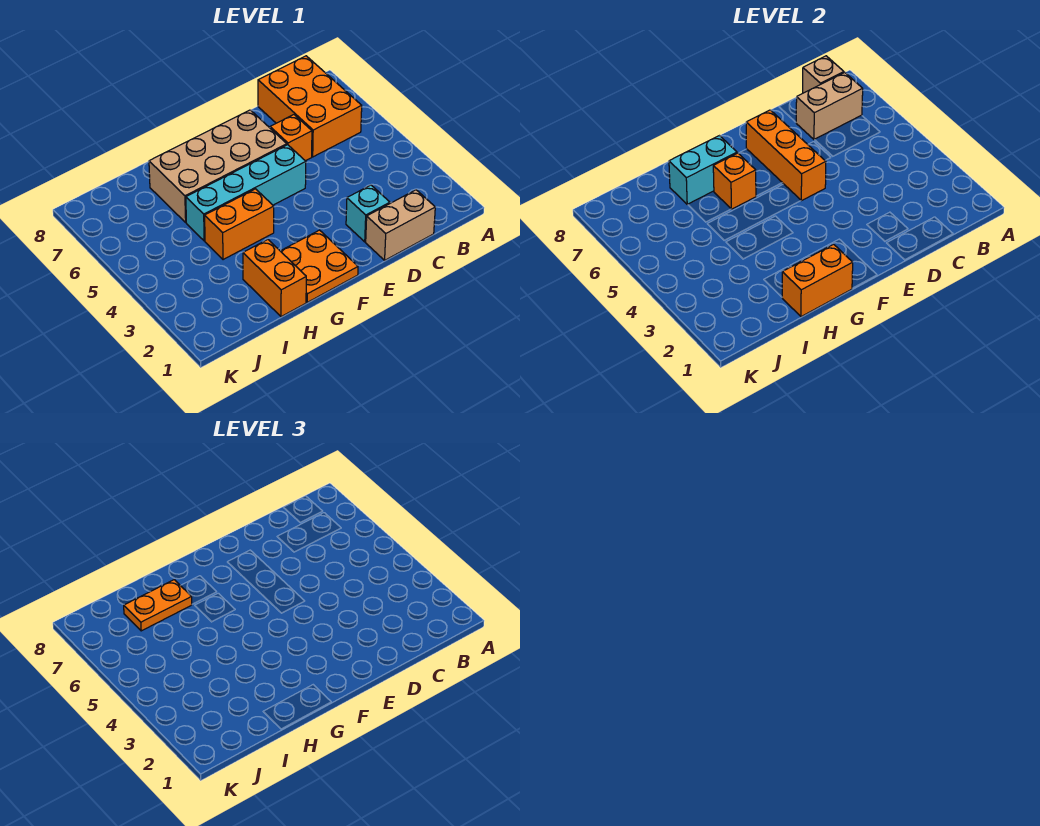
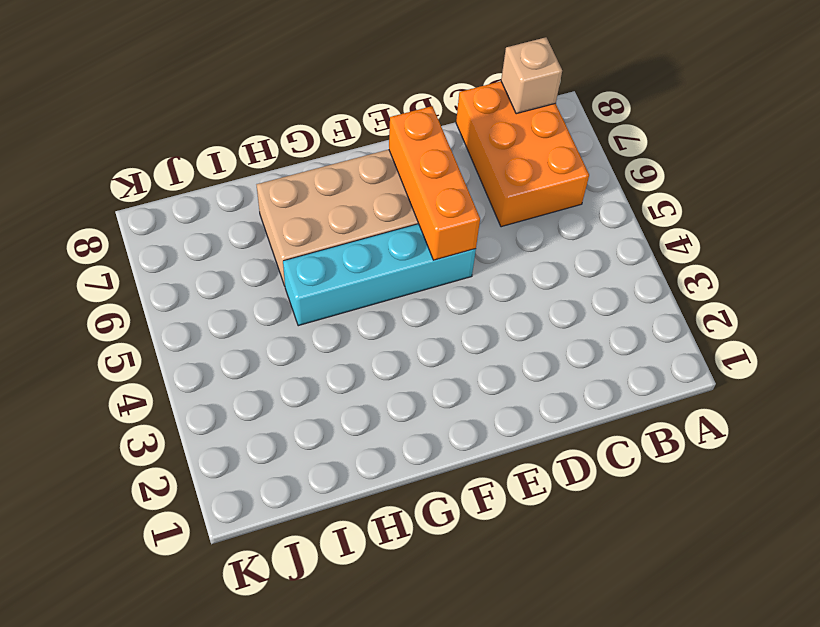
none -> tan 1x2 brick [366,190,435,260]
none -> cyan 1x1 brick [346,185,390,242]
none -> orange 1x1 brick [270,115,312,161]

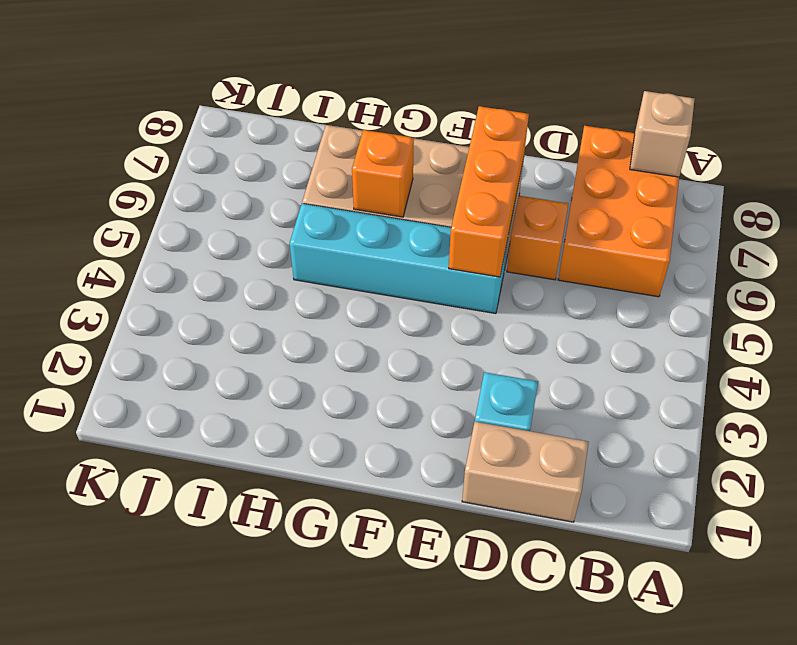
none -> orange 2x2 plate [281,230,358,302]
none -> orange 1x2 brick [205,189,274,260]
none -> orange 1x2 brick [243,240,306,317]

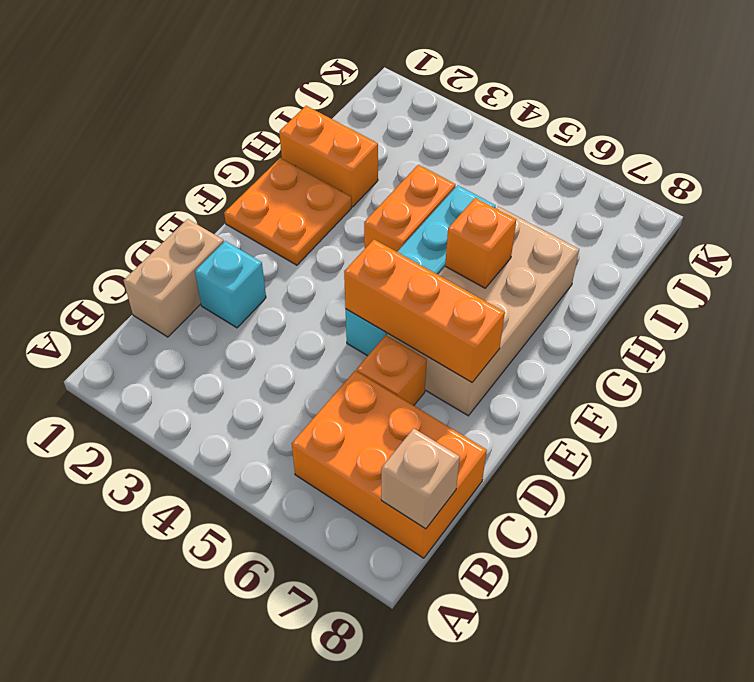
none -> tan 1x2 brick [796,73,863,140]
none -> orange 1x2 brick [782,244,853,317]
none -> cyan 1x2 brick [669,135,737,205]

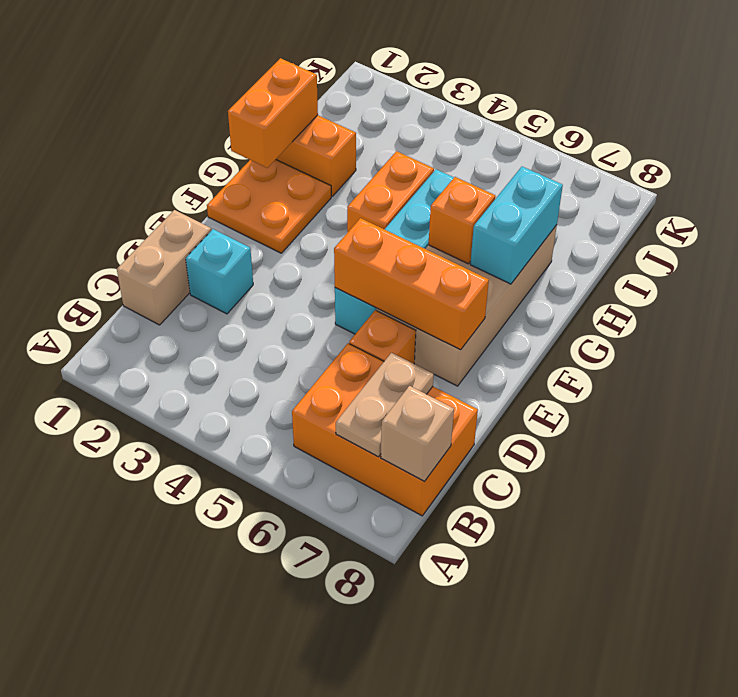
tan 1x2 plate [336,353,434,457] -> tan 1x2 brick [796,73,863,140]
none -> orange 1x2 plate [124,580,192,631]

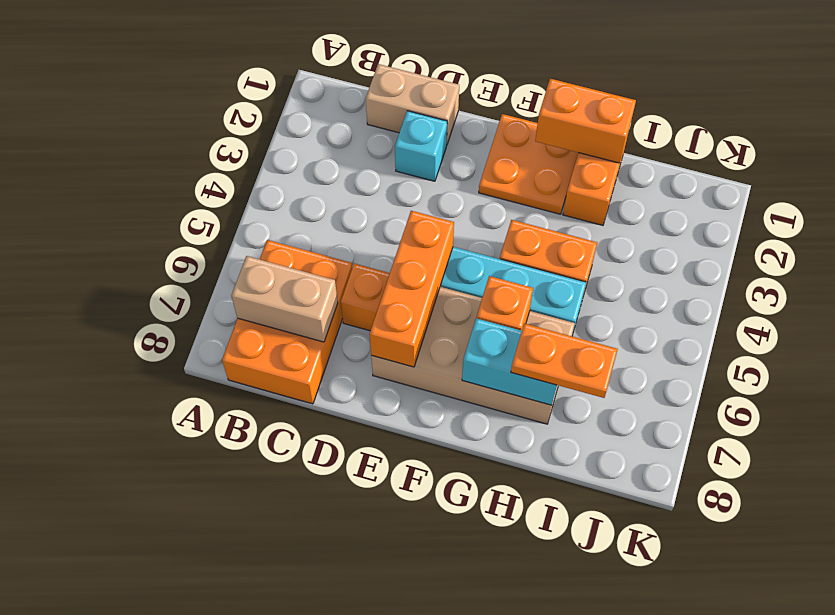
none -> tan 1x1 brick [803,56,844,93]

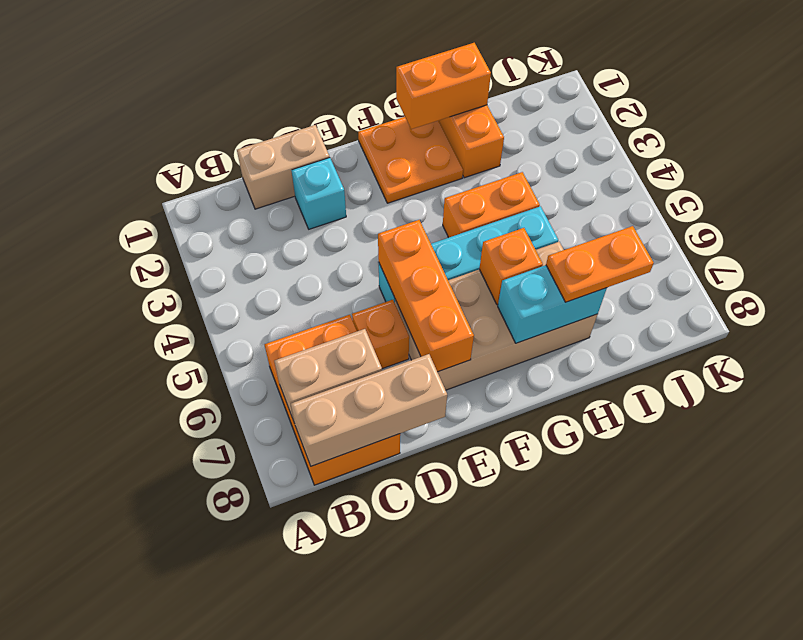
tan 1x3 brick [291,354,447,466] -> tan 1x1 brick [803,56,844,93]

